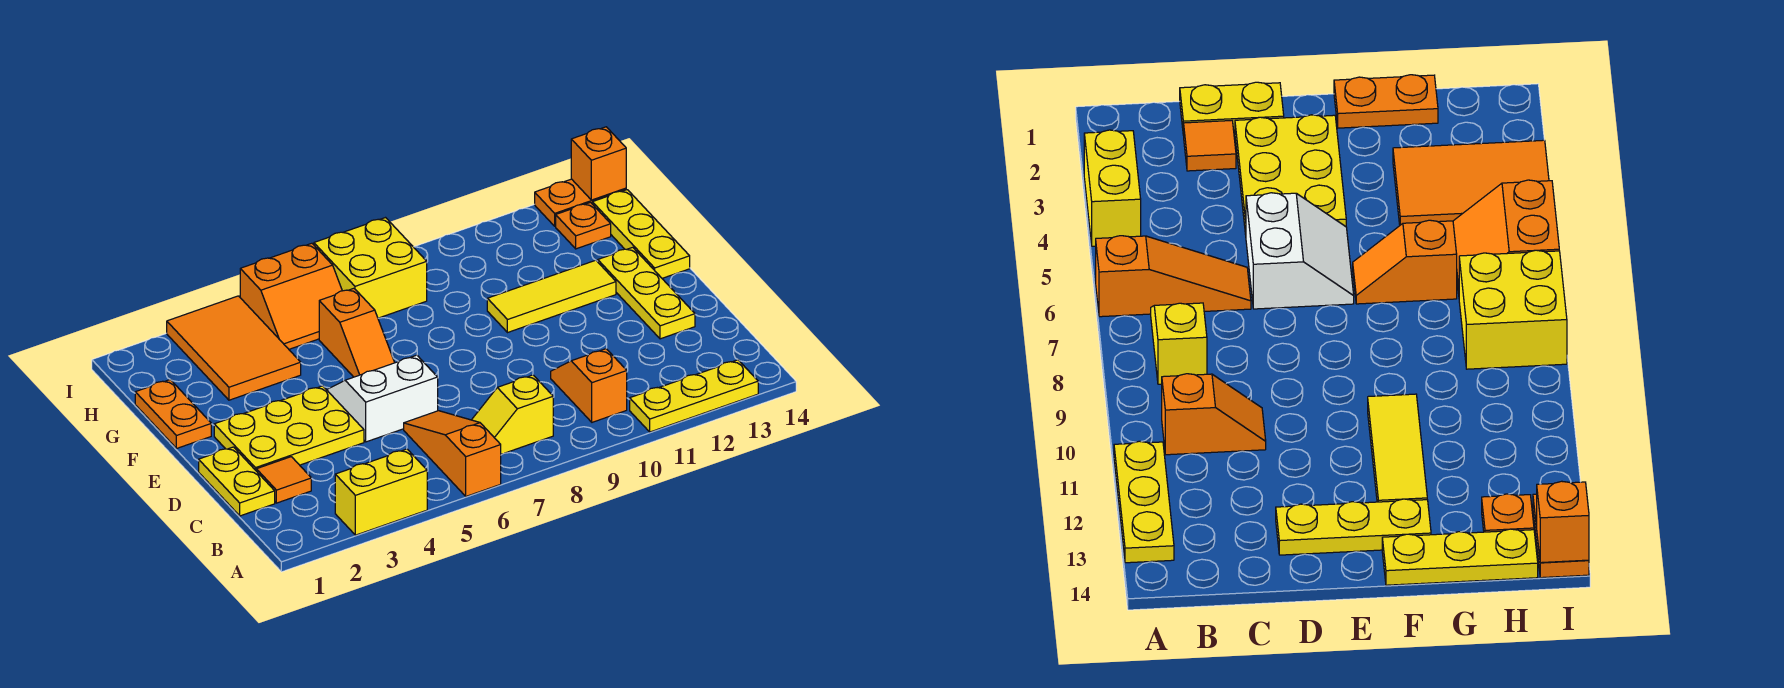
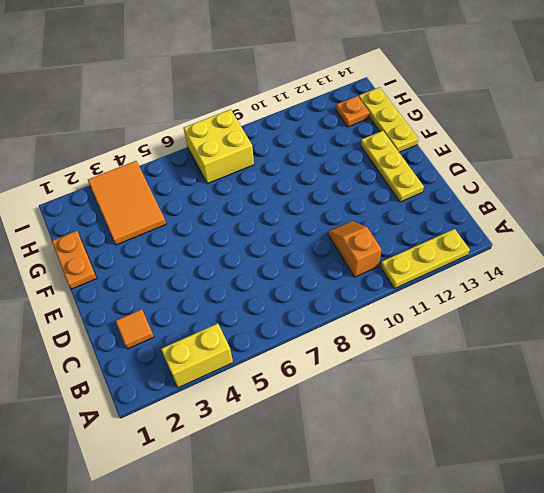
none -> orange 1x3 slope [404,411,501,496]
none -> yellow 1x2 slope [472,375,553,454]
none -> yellow 1x2 plate [199,447,275,516]

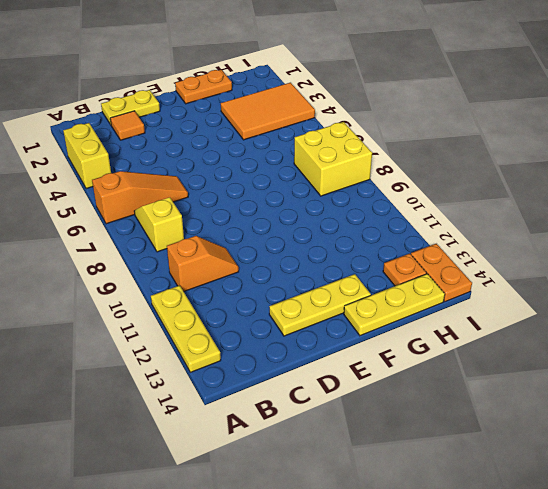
none -> yellow 2x3 plate [214,386,364,470]
none -> white 2x2 slope [327,355,438,442]
none -> orange 1x2 slope [319,288,395,377]

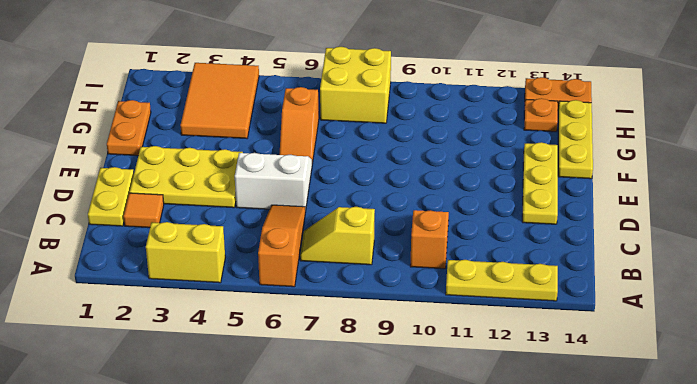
none -> yellow 1x3 tile [487,260,616,333]
none -> orange 2x2 slope [240,243,342,349]
none -> orange 1x1 brick [571,127,626,200]

